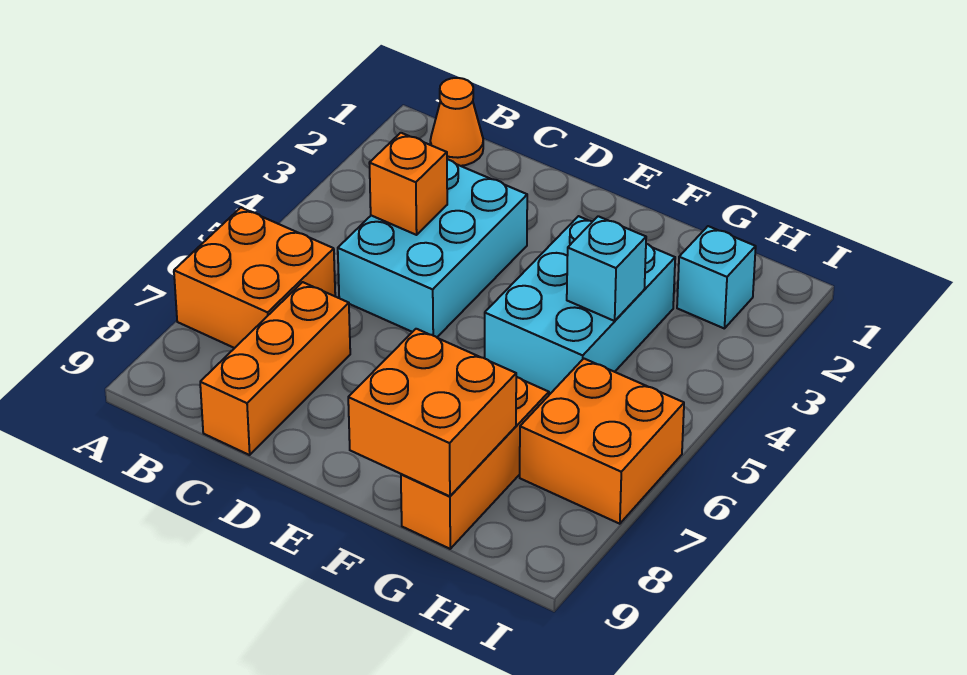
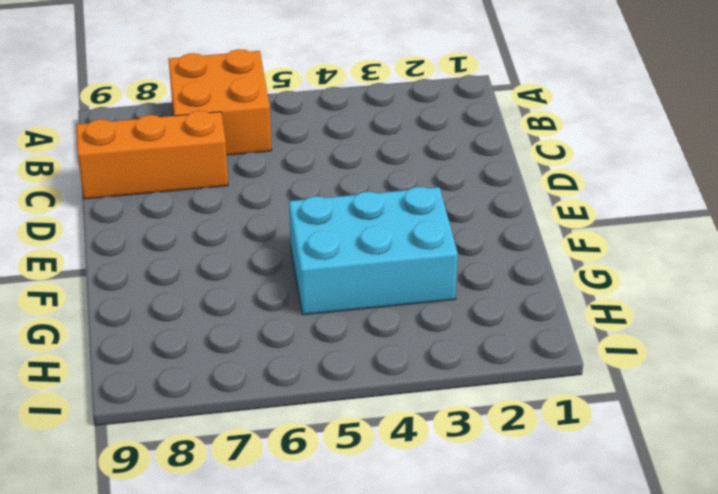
none -> orange 1x1 cone [430,78,483,166]
none -> cyan 2x3 brick [338,159,527,337]

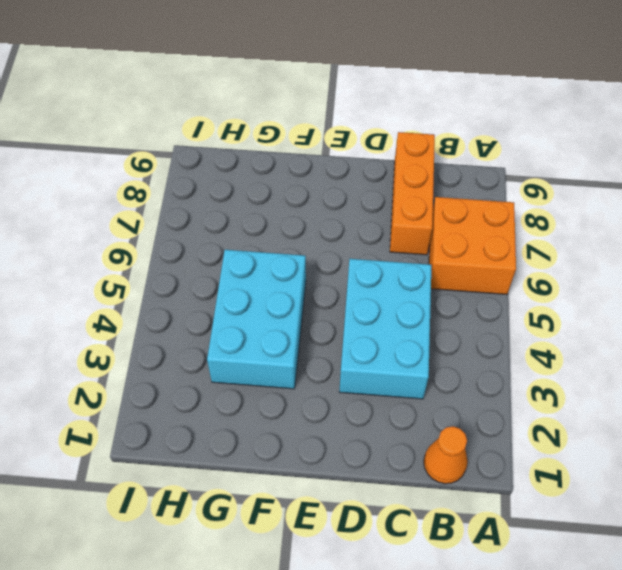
none -> orange 1x3 brick [401,377,549,549]
none -> cyan 1x1 brick [677,226,756,329]

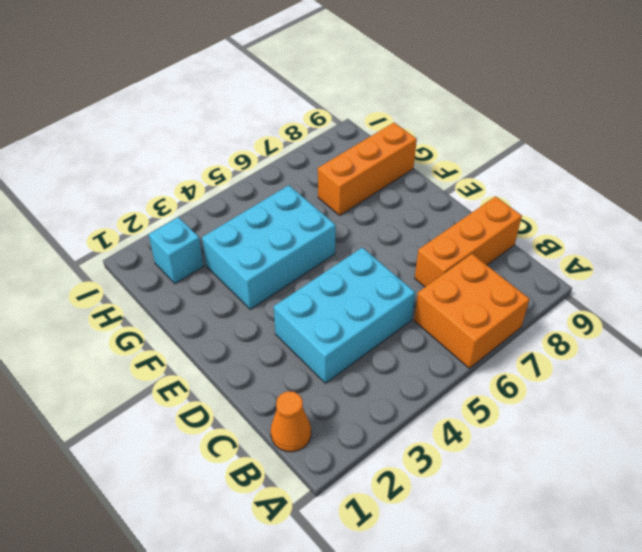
none -> orange 2x2 brick [520,359,684,524]
none -> orange 1x1 brick [369,133,447,235]

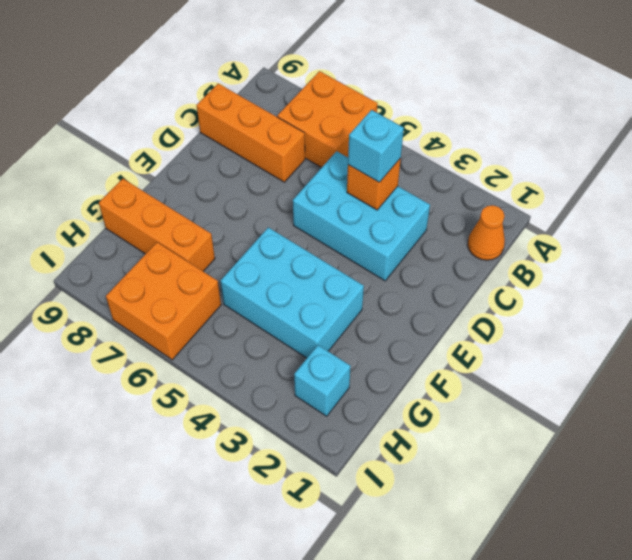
cyan 1x1 brick [348,110,404,182] -> cyan 1x1 brick moved to [567,216,646,321]
none -> orange 2x2 brick [348,329,516,496]

